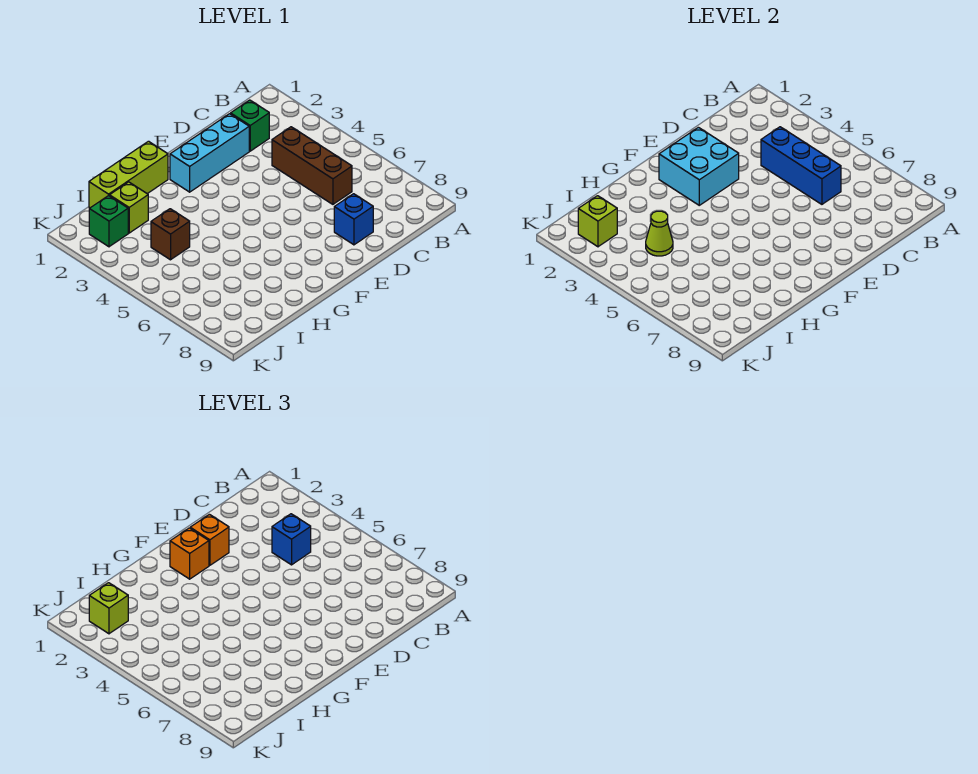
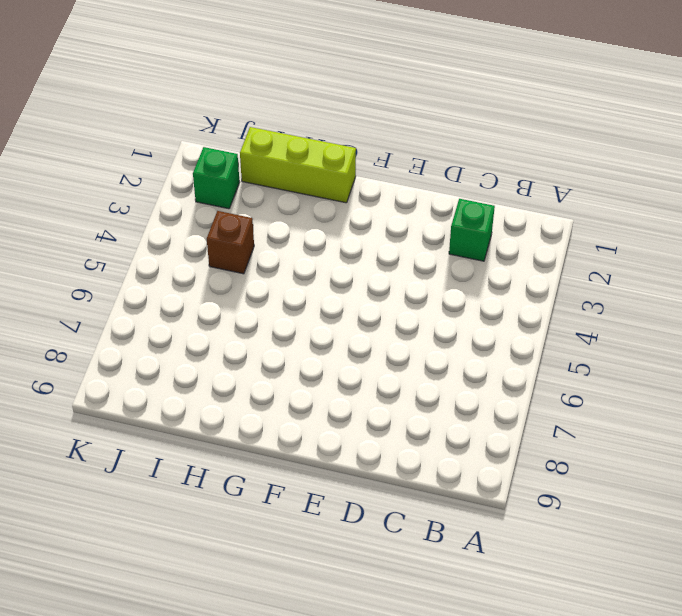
none -> brown 1x3 brick [272,127,352,204]
none -> cyan 1x3 brick [170,114,249,192]
none -> blue 1x1 brick [334,194,373,245]

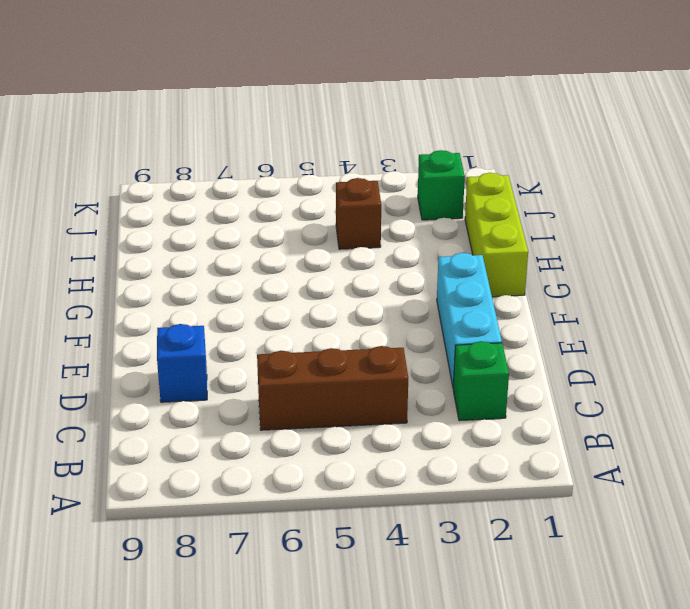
none -> lime 1x1 brick [110,182,148,233]
none -> blue 1x3 brick [761,127,841,204]
none -> cyan 2x2 brick [659,127,739,205]

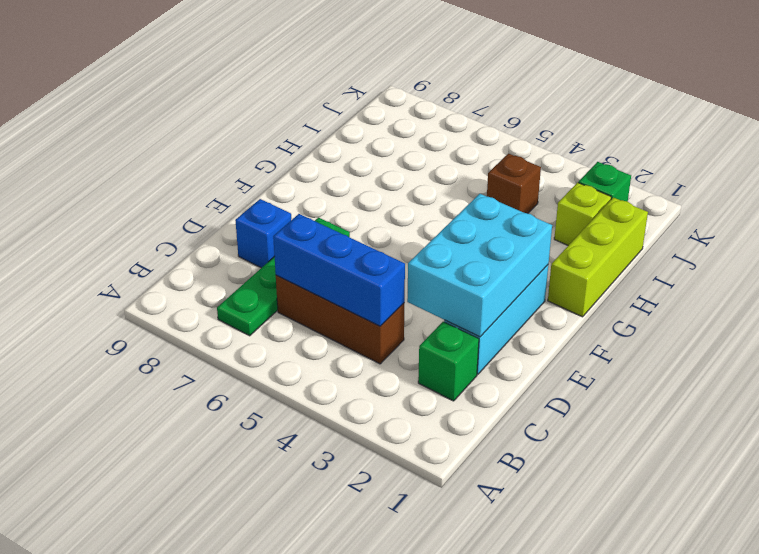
green 1x4 plate [217,217,350,336] -> none
cyan 2x3 brick [407,194,552,337] -> cyan 2x2 brick [659,127,739,205]
none -> lime 1x1 cone [646,211,673,256]
none -> lime 1x1 brick [578,196,617,247]
none -> blue 1x1 brick [272,514,311,565]

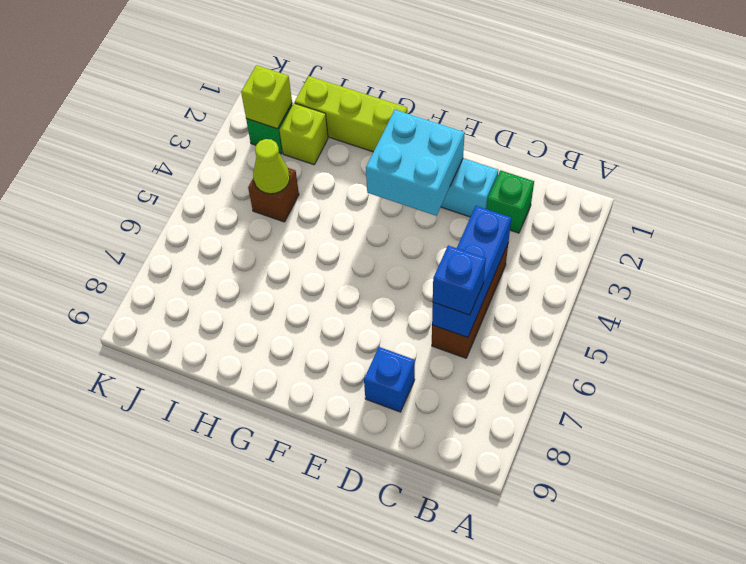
blue 1x1 brick [433,245,486,315] -> blue 1x1 brick moved to [272,514,311,565]
none -> orange 1x1 brick [190,514,229,565]
none -> orange 1x1 brick [170,528,209,579]
none -> lime 1x1 brick [89,583,128,634]

